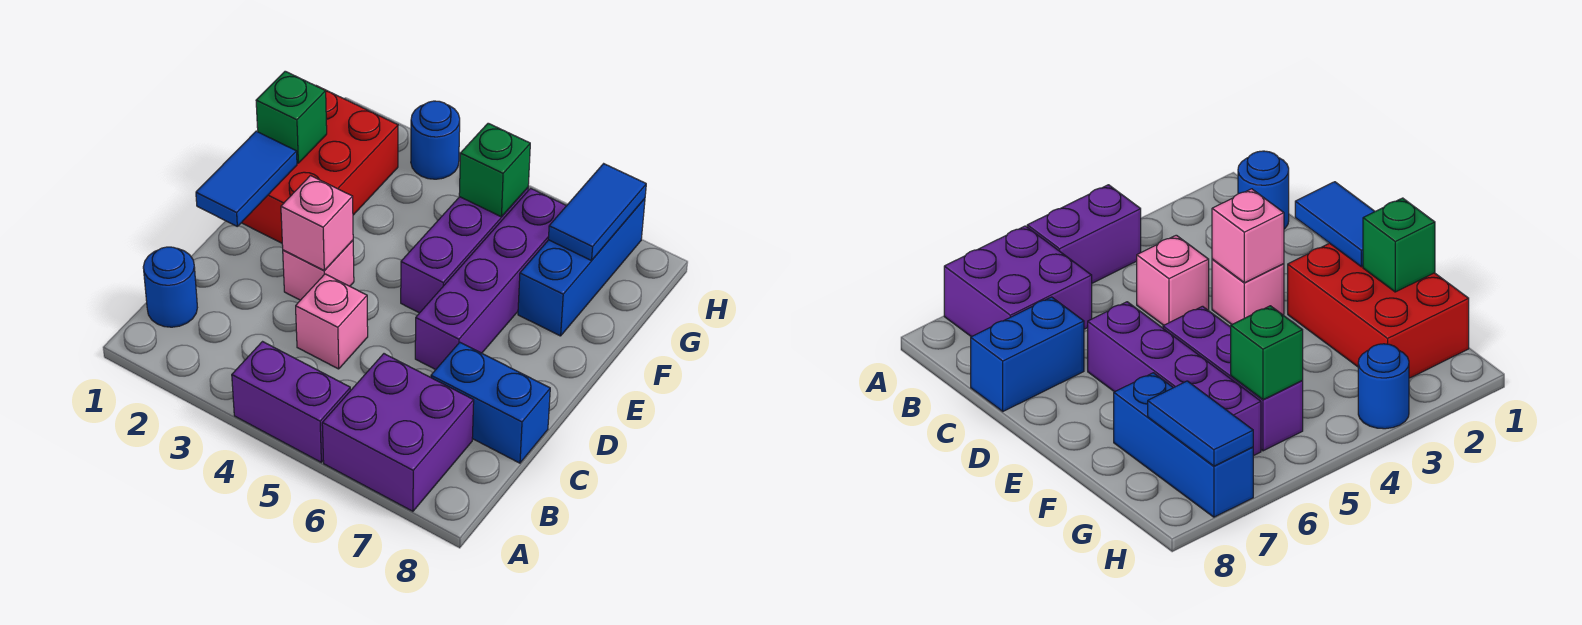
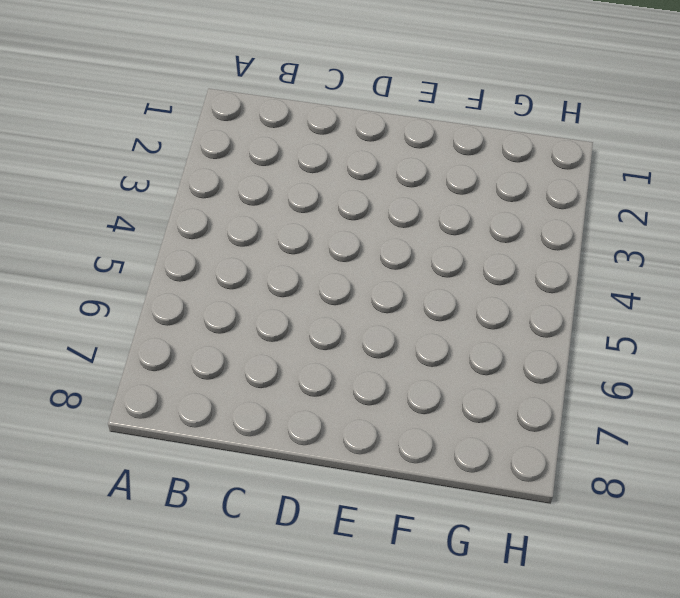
none -> purple 1x2 brick [232,342,350,462]
none -> purple 2x2 brick [322,354,474,511]
none -> blue 1x1 round brick [143,247,197,327]

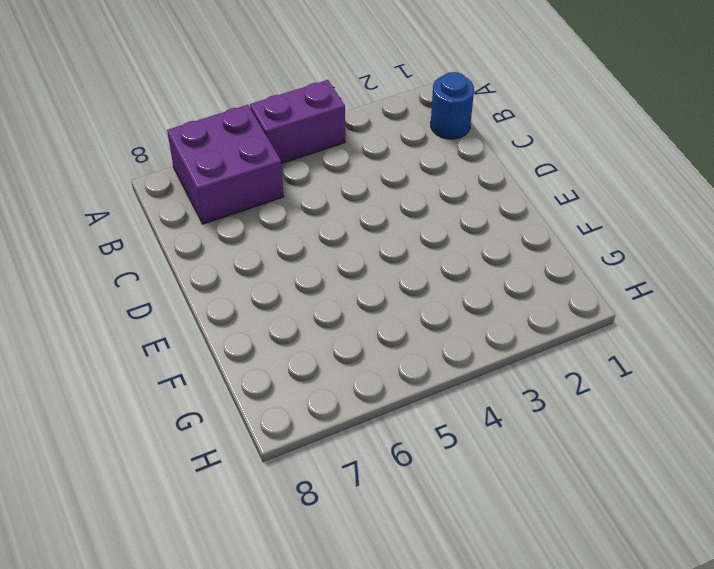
none -> pink 1x1 brick [296,274,368,369]
none -> blue 1x2 brick [431,342,550,463]
none -> pink 1x1 brick [283,240,354,300]

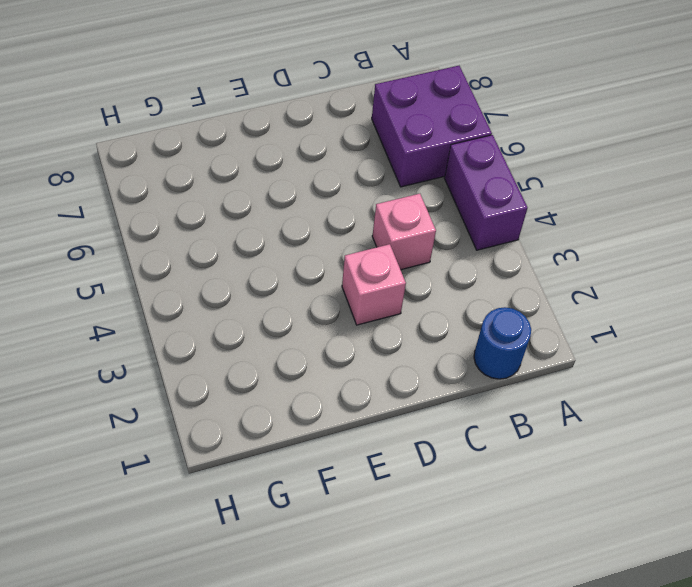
none -> blue 1x2 brick [431,342,550,463]
none -> purple 1x4 brick [415,188,567,370]
none -> red 2x3 brick [242,86,398,243]

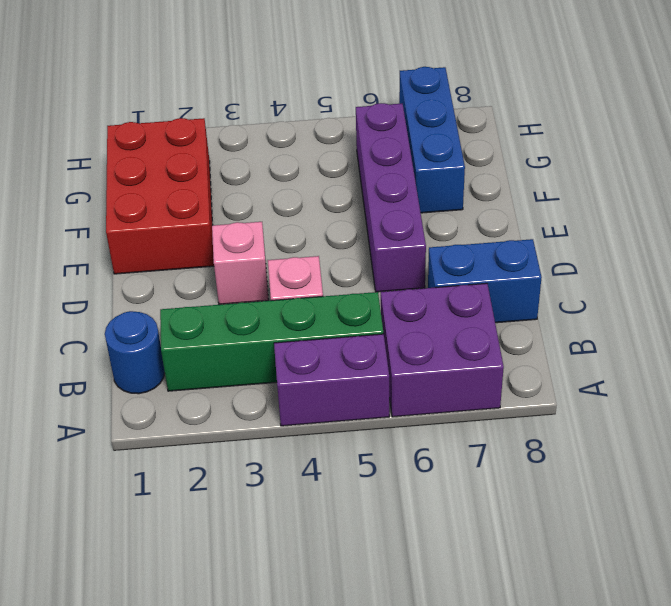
green 1x4 brick [160,292,383,391] -> none
none -> purple 1x3 brick [401,188,528,313]
none -> blue 1x1 round brick [411,101,460,179]
none -> blue 1x2 tile [196,131,297,226]

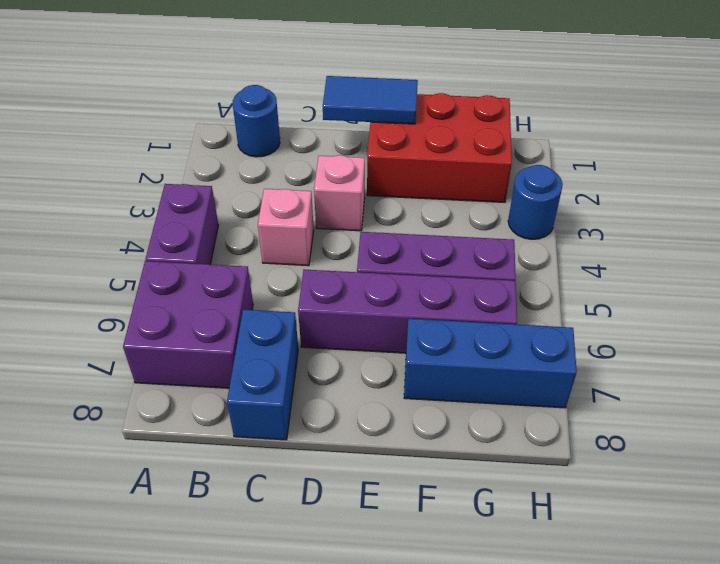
none -> pink 1x1 brick [281,176,353,271]
none -> green 1x1 brick [256,71,327,163]
none -> green 1x1 brick [459,123,530,217]

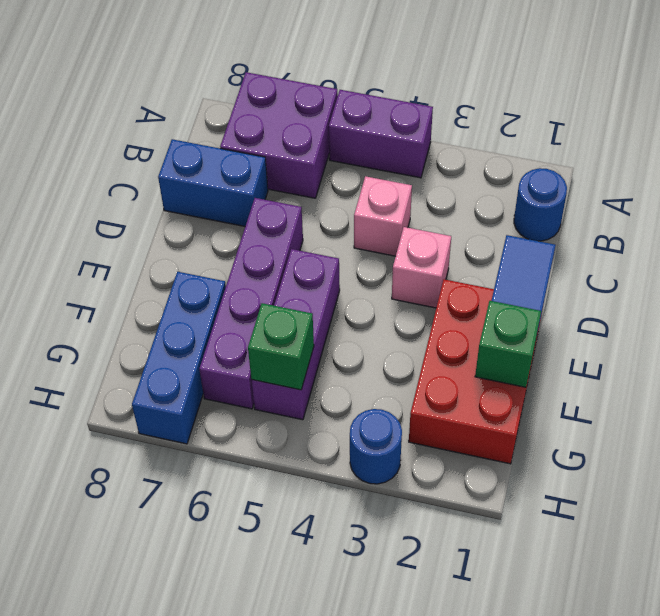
none -> pink 1x1 brick [281,176,353,271]
none -> blue 1x2 tile [548,164,646,261]

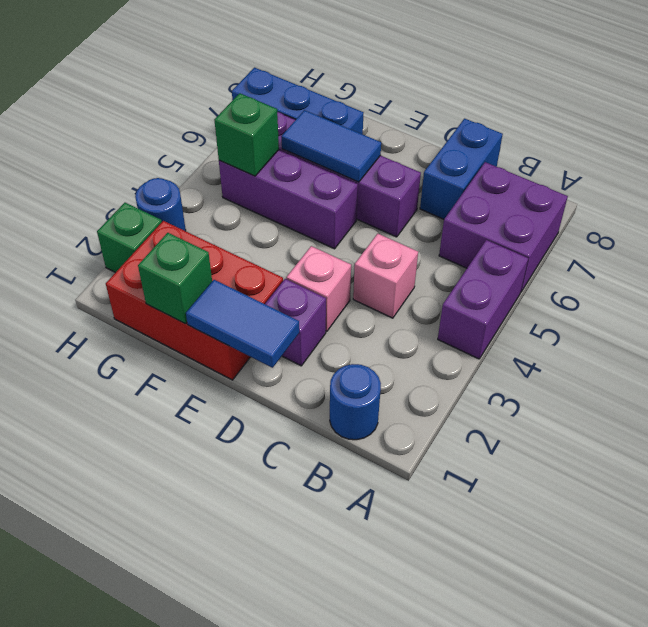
purple 1x1 brick [265,279,326,366] -> none
blue 1x2 tile [281,110,381,182] -> blue 1x2 tile moved to [548,164,646,261]
green 1x1 brick [97,203,162,273] -> none
none -> pink 1x1 brick [281,176,353,271]

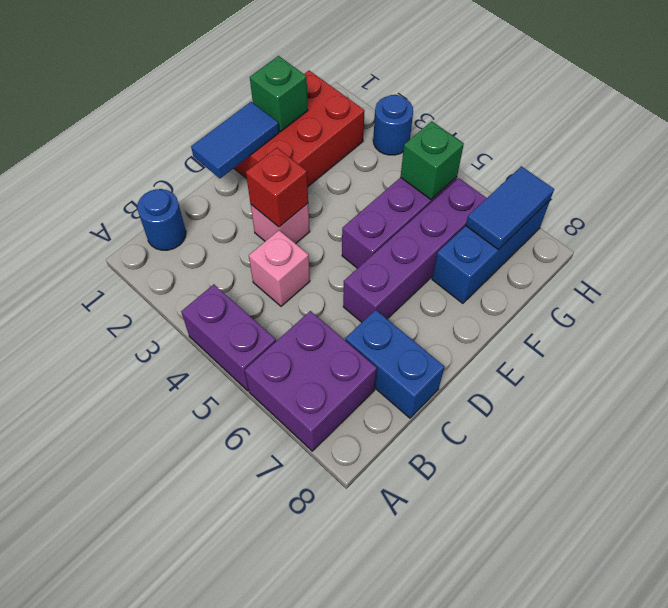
red 1x1 brick [246,148,308,227] -> pink 1x1 brick [281,176,353,271]

